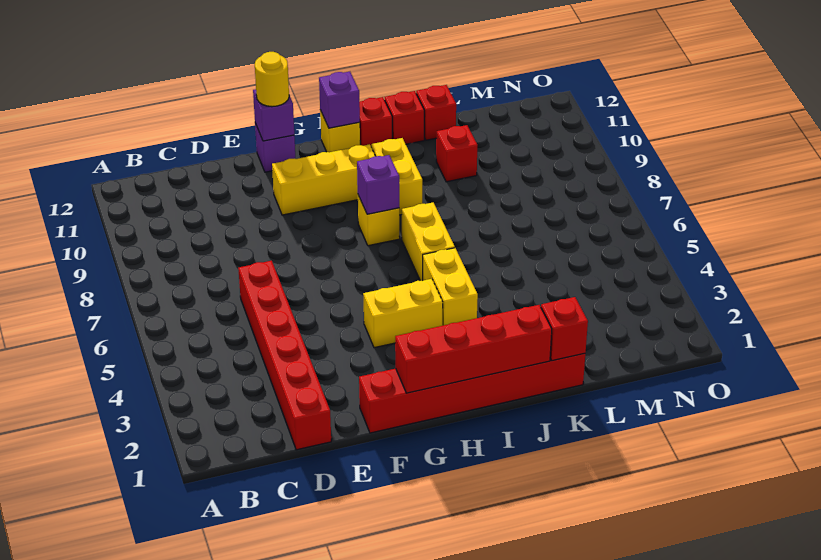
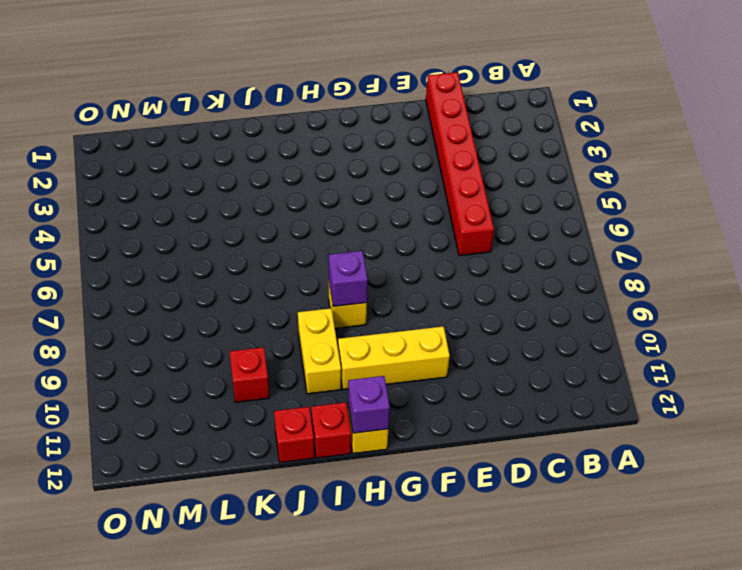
none -> red 1x6 brick [359,353,585,433]
none -> purple 1x1 brick [255,123,295,172]
none -> yellow 1x2 brick [363,279,443,348]

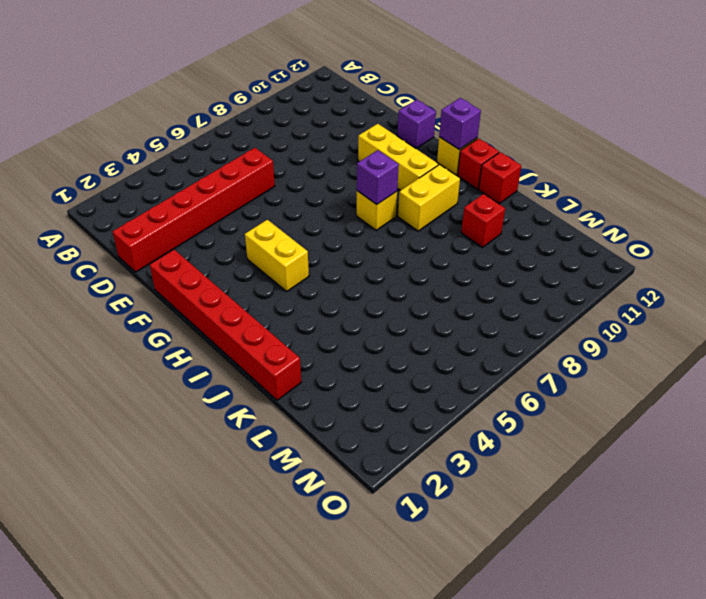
none -> yellow 1x2 brick [423,248,478,326]
none -> yellow 1x2 brick [401,203,455,281]
none -> red 1x1 brick [416,85,456,140]

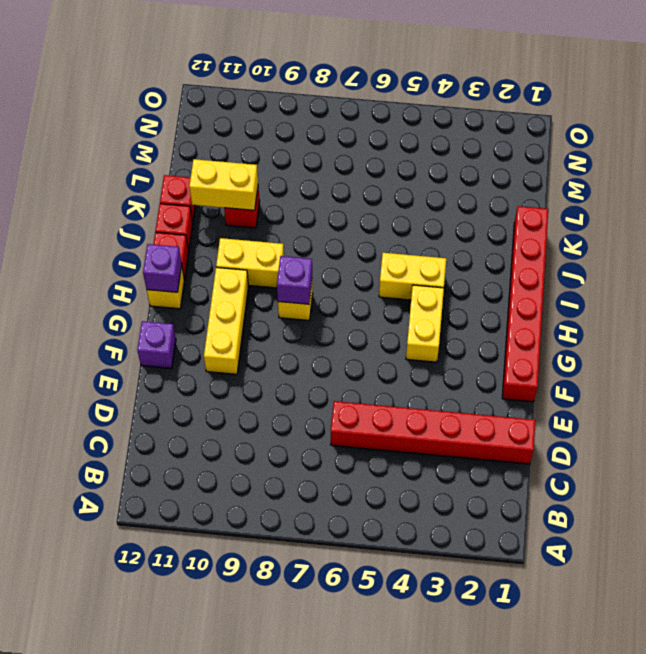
yellow 1x2 brick [189,159,258,210] -> yellow 1x2 brick moved to [401,203,455,281]
none -> purple 1x1 brick [253,89,294,141]
none -> red 1x4 brick [395,305,552,393]
none -> red 1x1 brick [541,297,588,361]

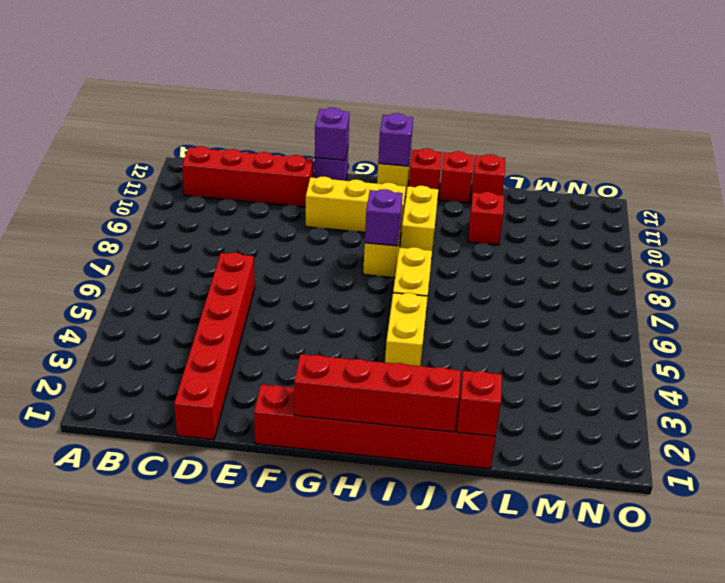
red 1x4 brick [182,146,313,207] -> none
none -> yellow 1x2 brick [363,279,443,348]
none -> yellow 1x1 round brick [255,52,289,107]

